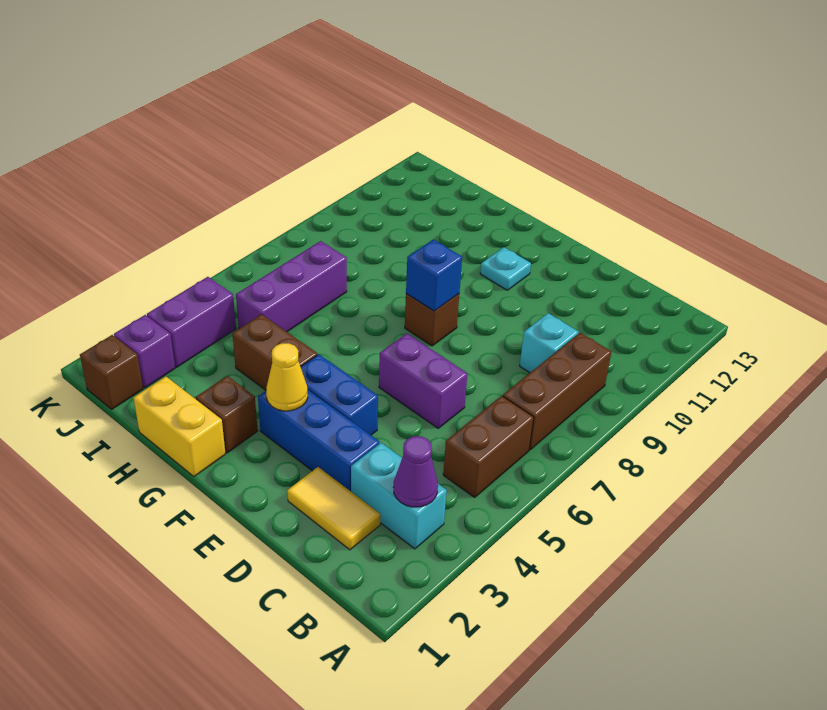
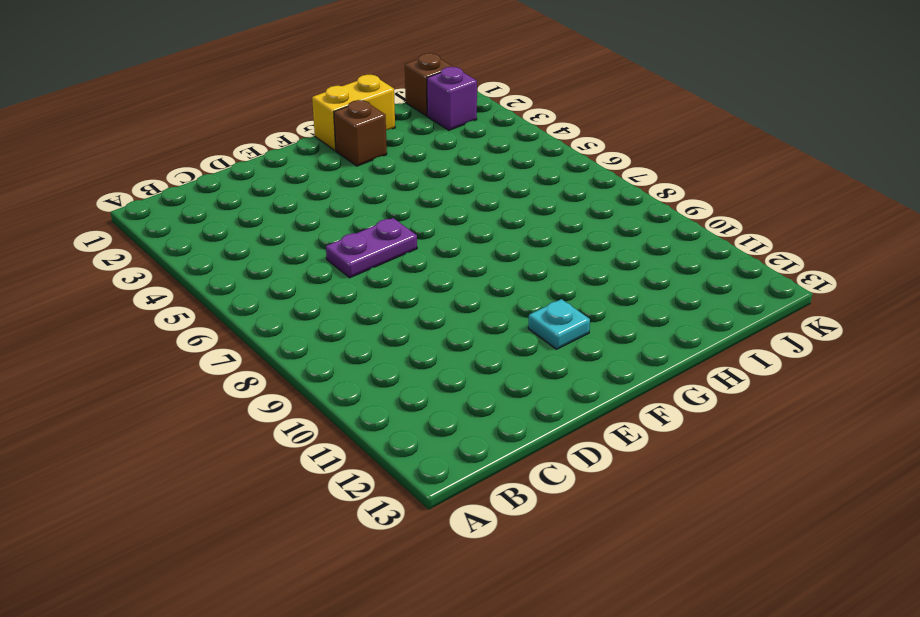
purple 1x2 plate [326,218,417,278] -> purple 1x2 brick [379,333,467,428]
none -> cyan 1x2 brick [351,443,447,549]
none -> brown 1x2 brick [443,396,534,497]
none -> brown 1x3 brick [503,333,612,450]

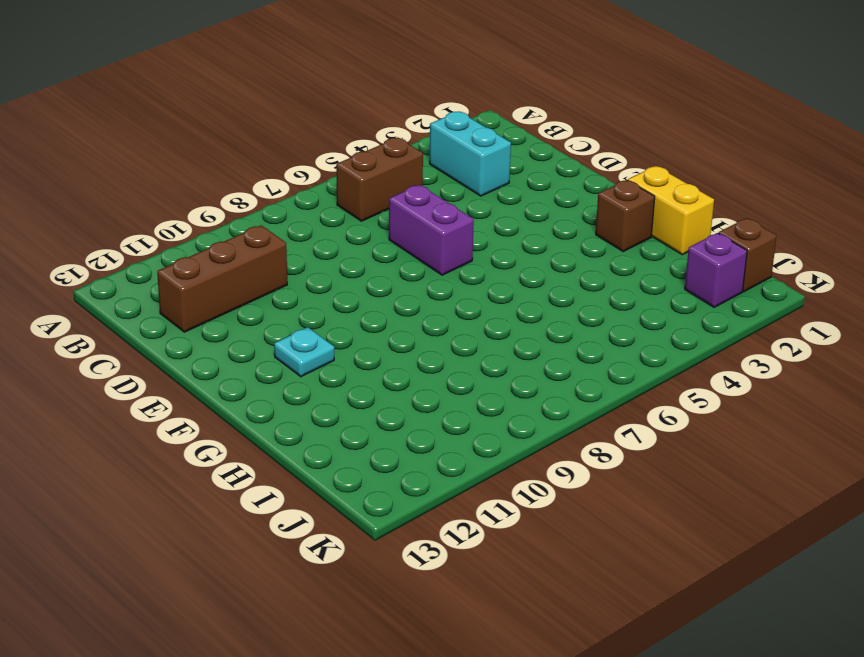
brown 1x3 brick [157,225,287,332] -> brown 1x3 brick moved to [503,333,612,450]
none -> yellow 1x2 tile [287,467,380,550]
none -> cyan 1x1 brick [520,313,578,373]
none -> blue 1x3 brick [258,390,379,491]

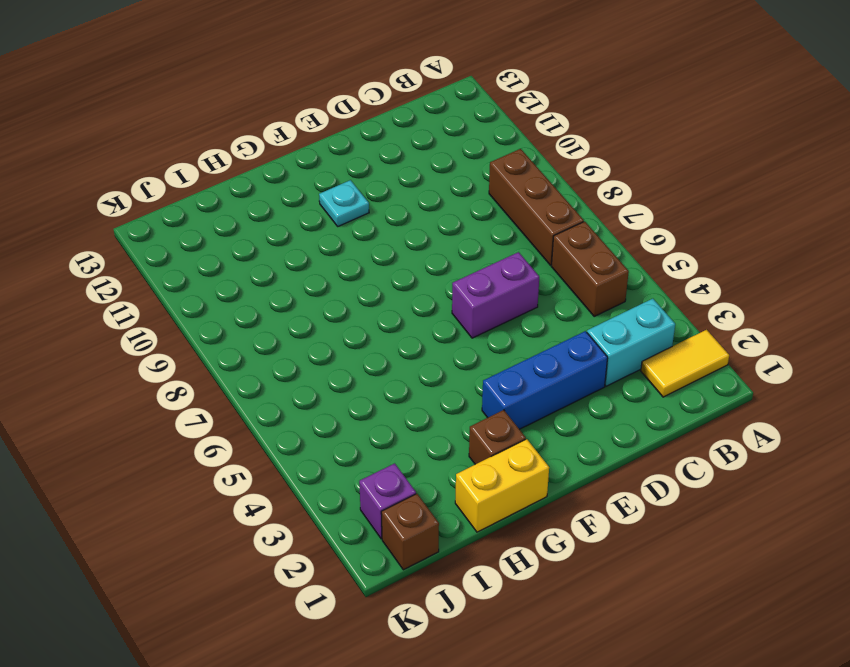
yellow 1x2 tile [641,330,729,397] -> yellow 1x2 tile moved to [287,467,380,550]
none -> cyan 1x1 brick [520,313,578,373]
none -> blue 1x2 brick [301,354,378,435]
none -> brown 1x1 brick [405,294,459,346]

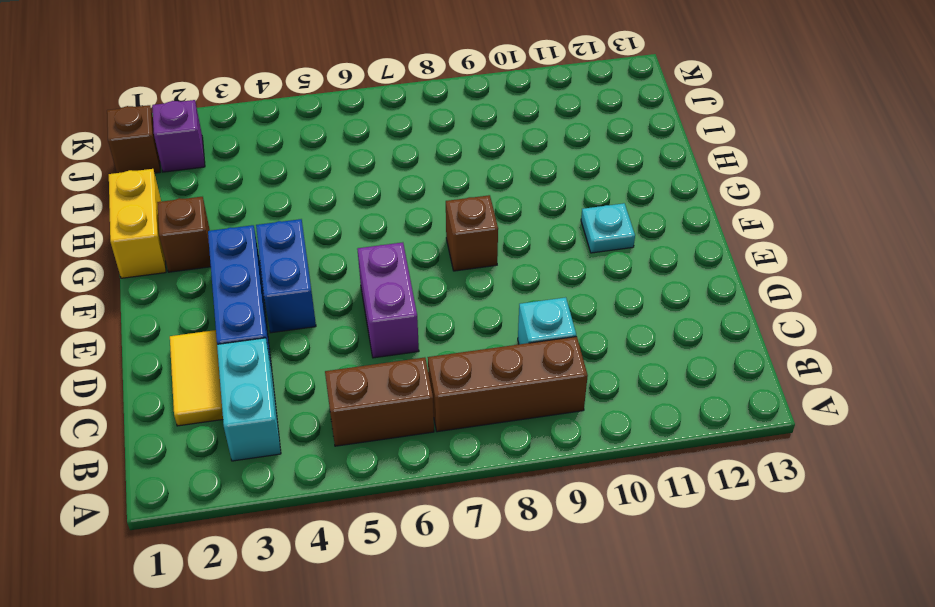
none -> brown 1x2 brick [232,314,317,390]
none -> purple 1x3 brick [236,241,347,332]
none -> purple 1x2 brick [147,277,236,367]

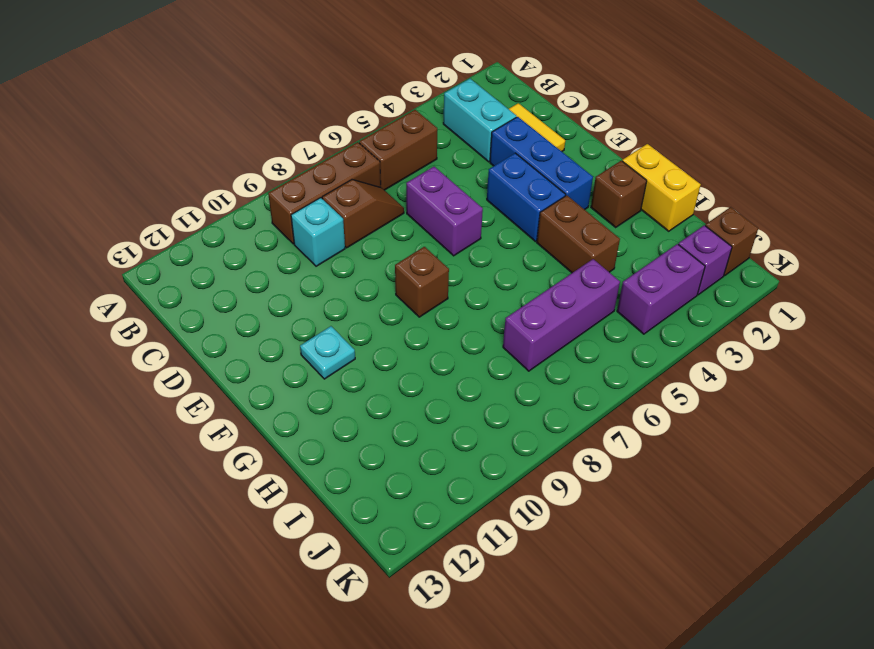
brown 1x2 slope [322,180,404,248] -> none
none -> purple 1x1 cone [393,436,438,507]
none -> yellow 1x1 cone [266,343,308,411]
none -> blue 1x1 brick [406,239,462,311]

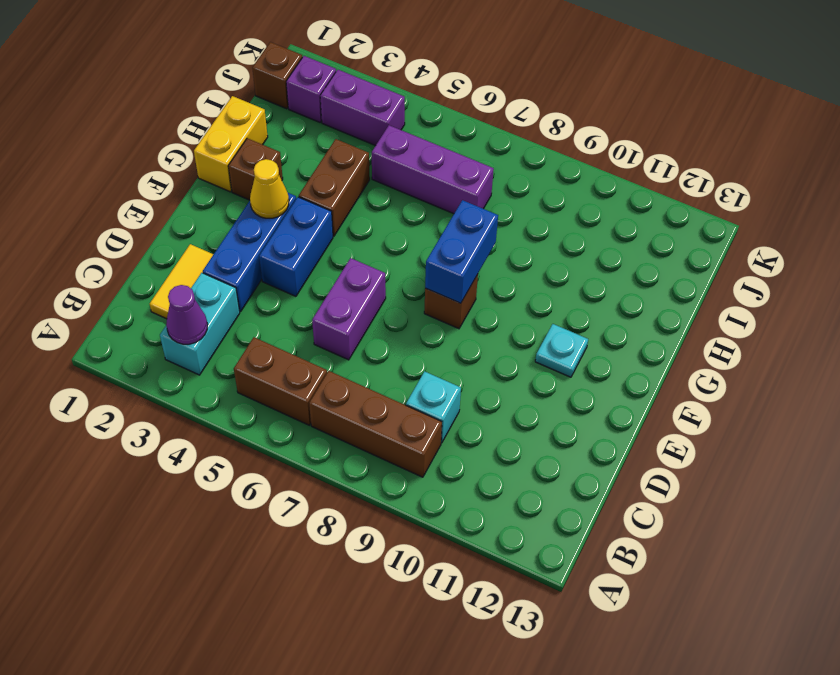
blue 1x2 brick [425,200,498,303] -> blue 1x1 brick [406,239,462,311]

